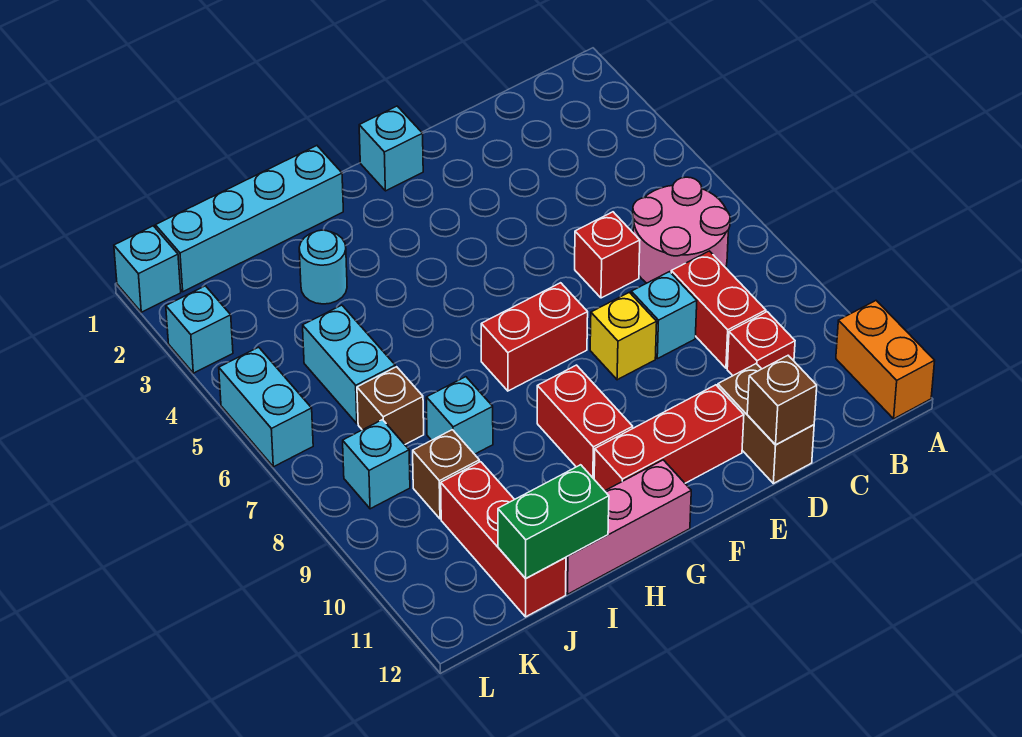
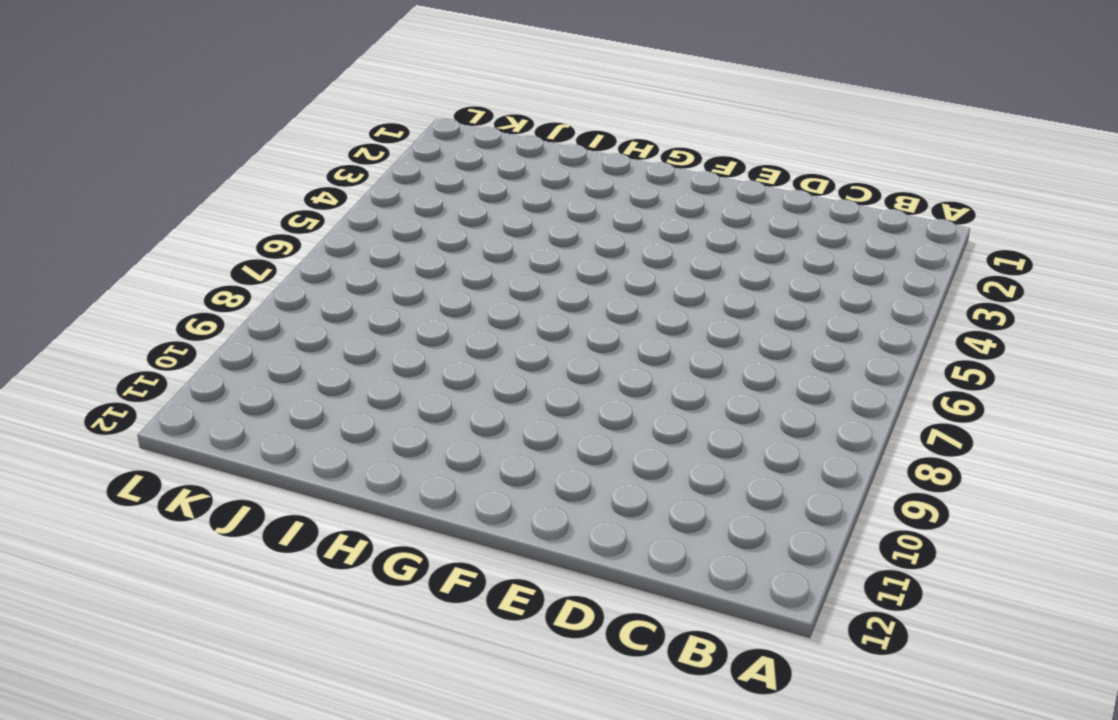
none -> orange 1x2 brick [836,301,935,419]
none -> pink 2x2 round brick [633,177,730,283]
none -> red 1x2 brick [671,251,766,368]

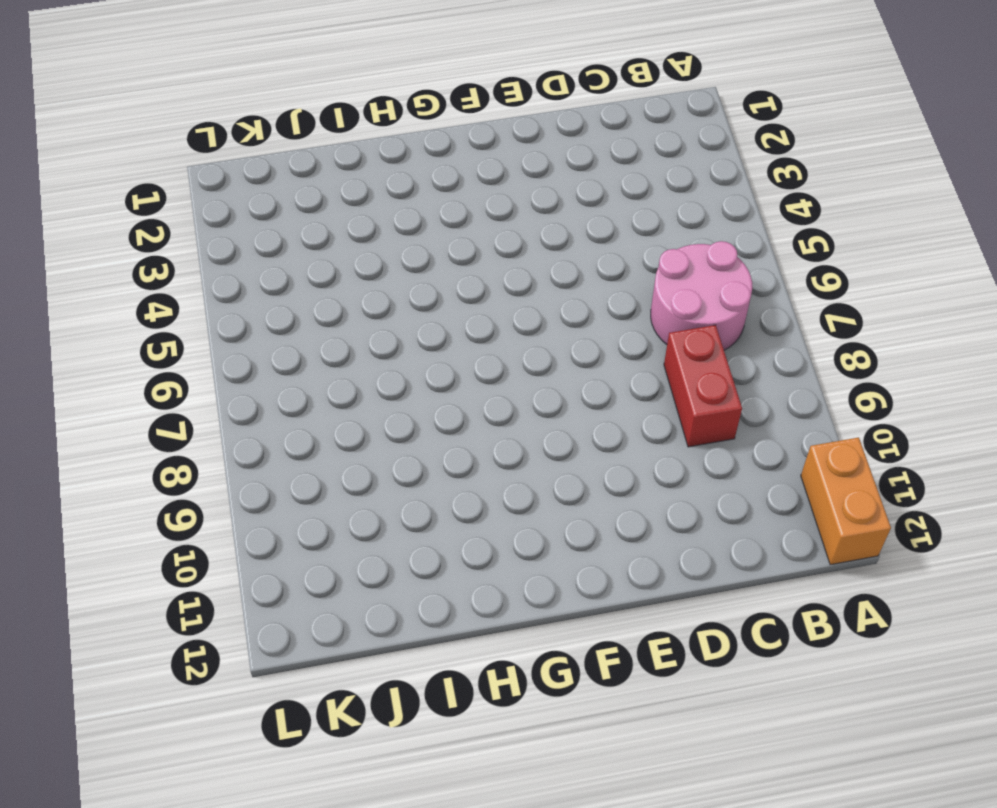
none -> red 1x1 brick [727,312,795,376]
none -> red 1x1 brick [575,212,640,298]
none -> cyan 1x1 brick [631,272,697,359]

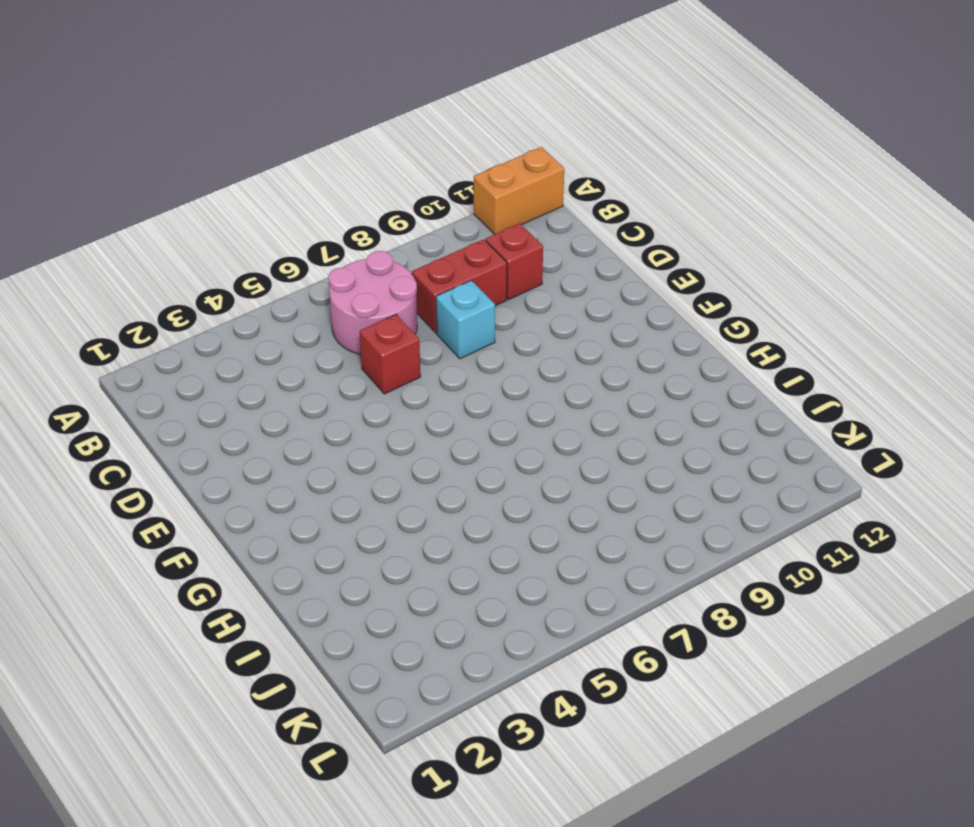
none -> brown 1x2 brick [718,364,814,484]
none -> yellow 1x1 brick [590,292,657,380]
none -> red 1x3 brick [594,385,744,491]

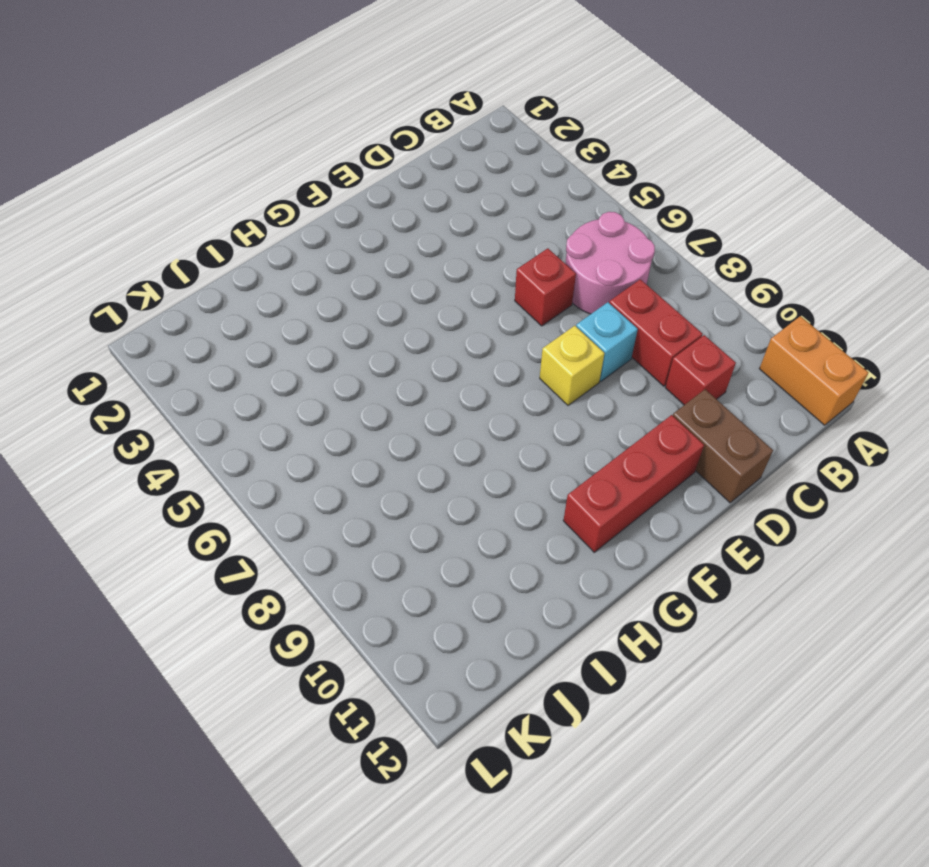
none -> cyan 1x1 brick [359,106,423,191]
none -> red 1x2 brick [481,283,588,391]
none -> red 1x2 brick [537,365,633,479]

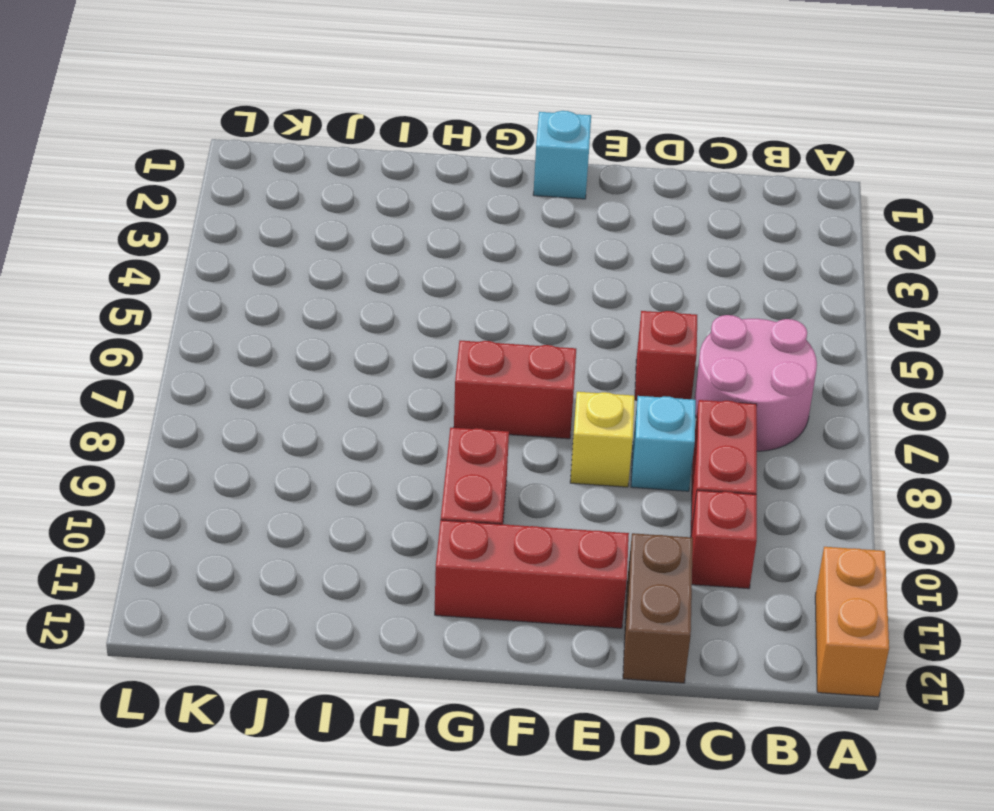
none -> pink 1x3 brick [566,460,691,594]
none -> cyan 1x4 brick [155,146,343,292]
none -> cyan 1x1 round brick [299,230,347,304]

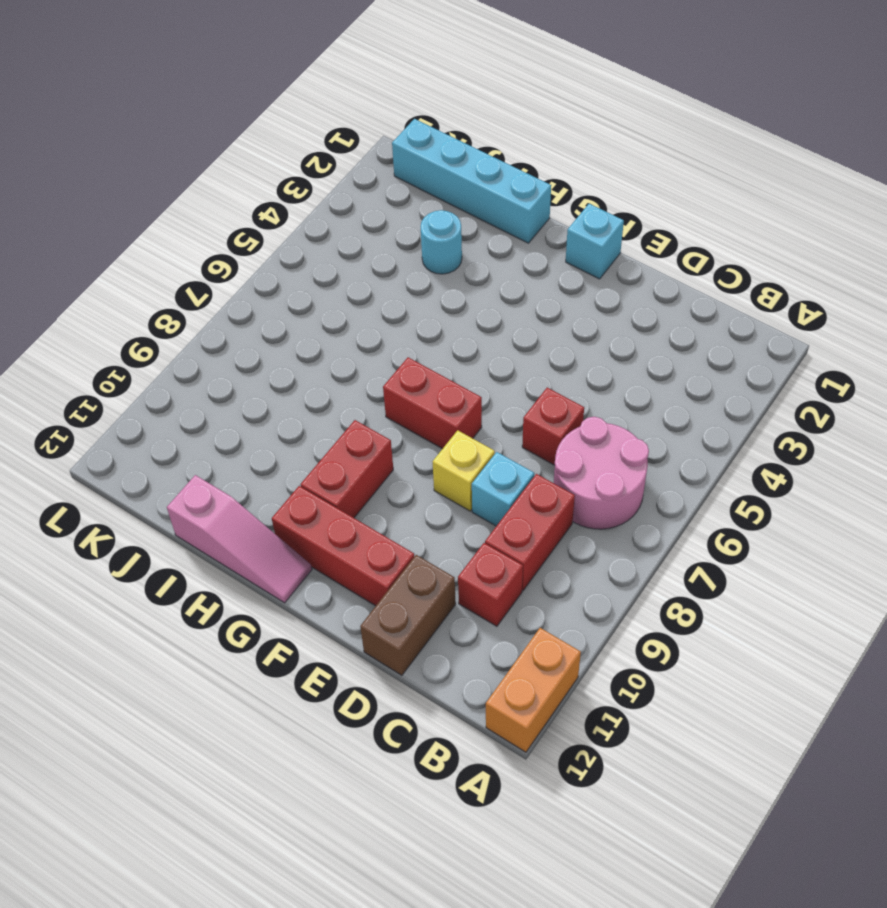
pink 1x3 slope [167,475,312,603] -> pink 1x3 brick [566,460,691,594]
none -> cyan 1x1 brick [426,377,493,454]
none -> cyan 1x2 brick [303,305,395,424]
none -> brown 1x1 brick [357,367,424,444]

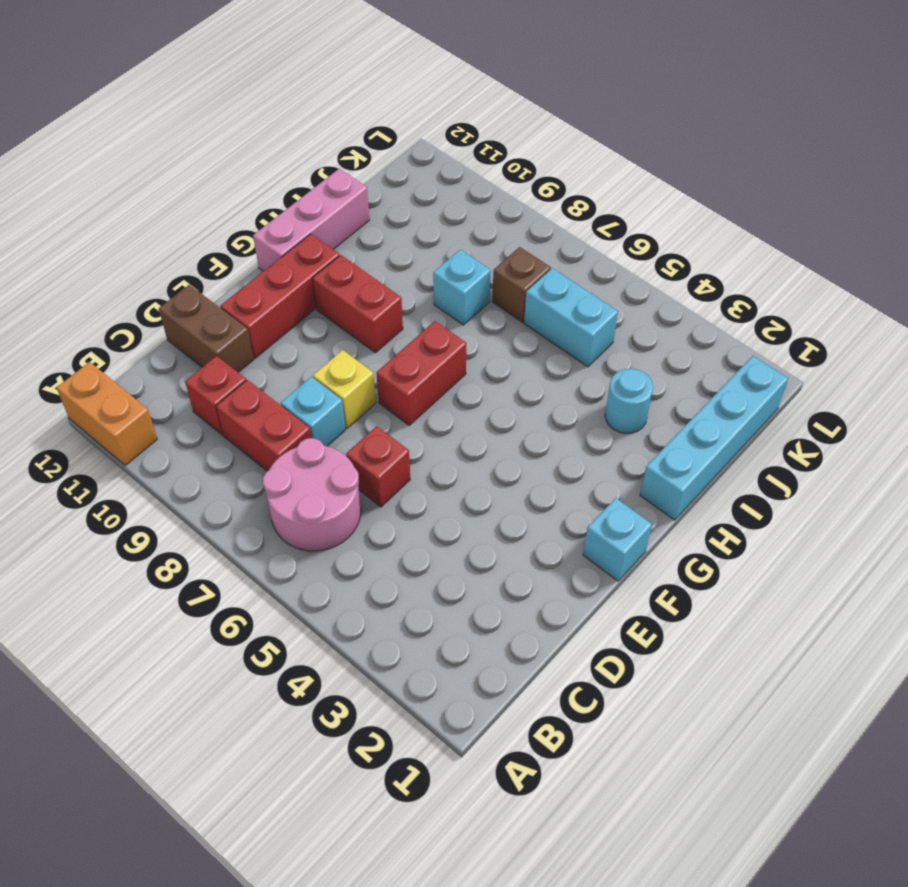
none -> brown 1x1 brick [413,430,479,519]
none -> red 1x3 brick [441,462,566,617]
none -> cyan 1x1 brick [343,420,410,509]

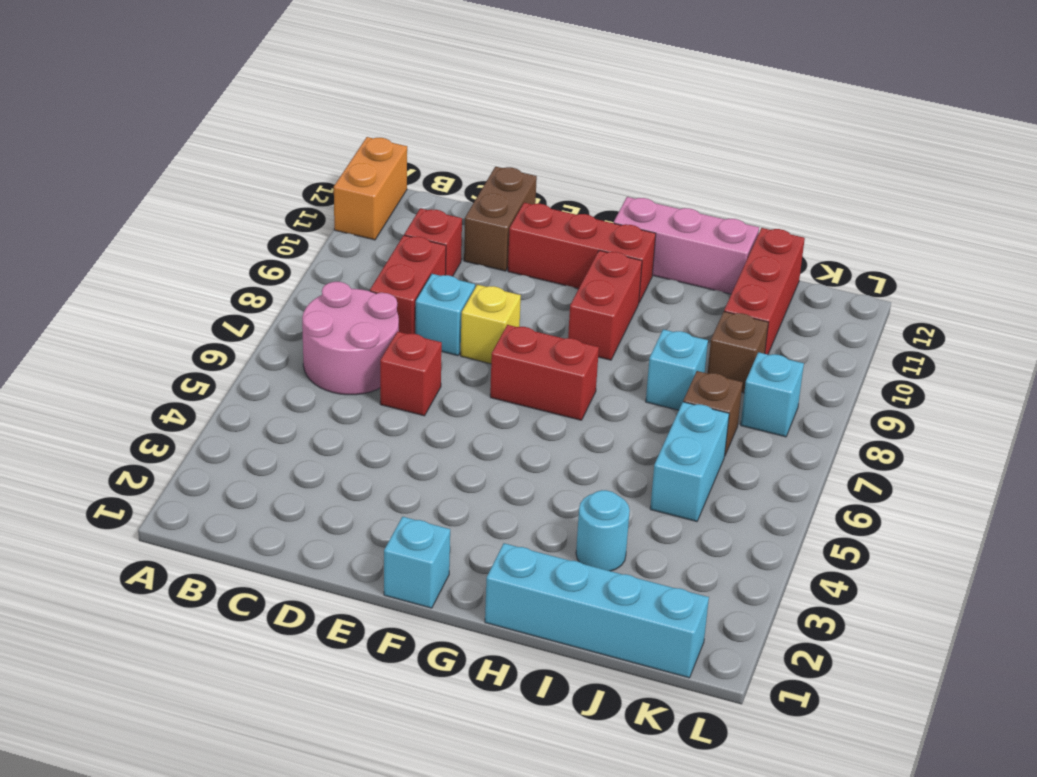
none -> cyan 1x1 brick [114,226,181,312]
none -> cyan 1x1 brick [166,286,233,373]
none -> cyan 1x2 brick [219,347,313,467]

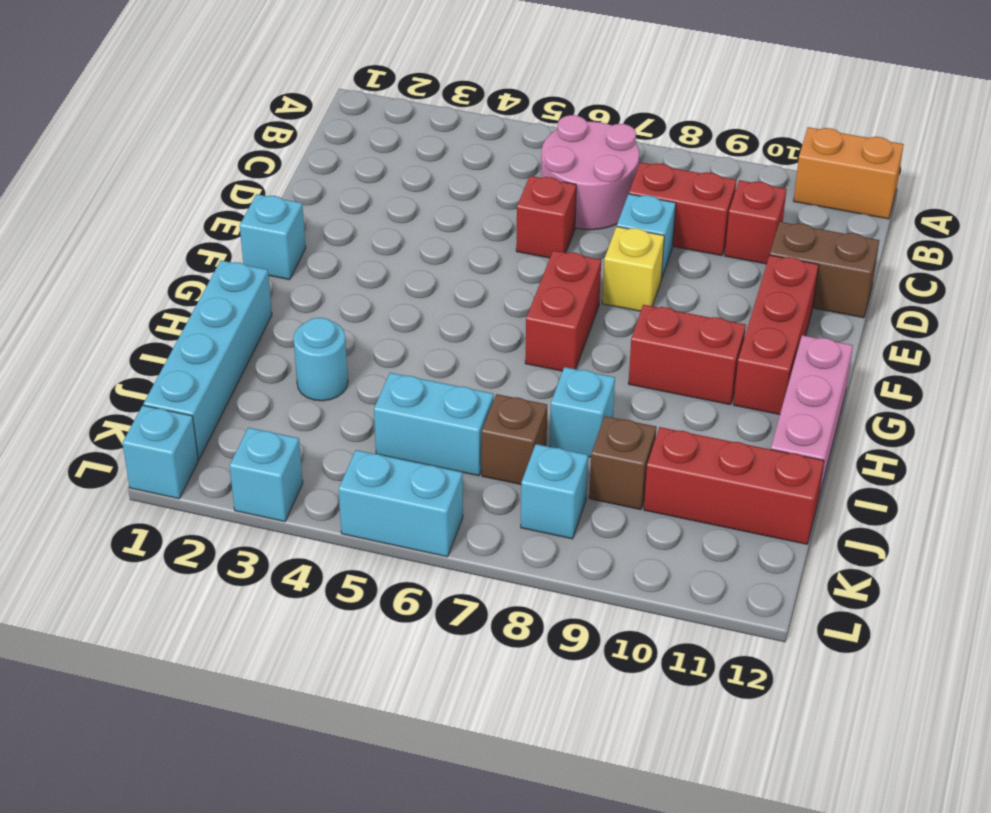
none -> brown 1x1 brick [747,356,817,445]
none -> green 1x2 brick [498,465,609,578]

